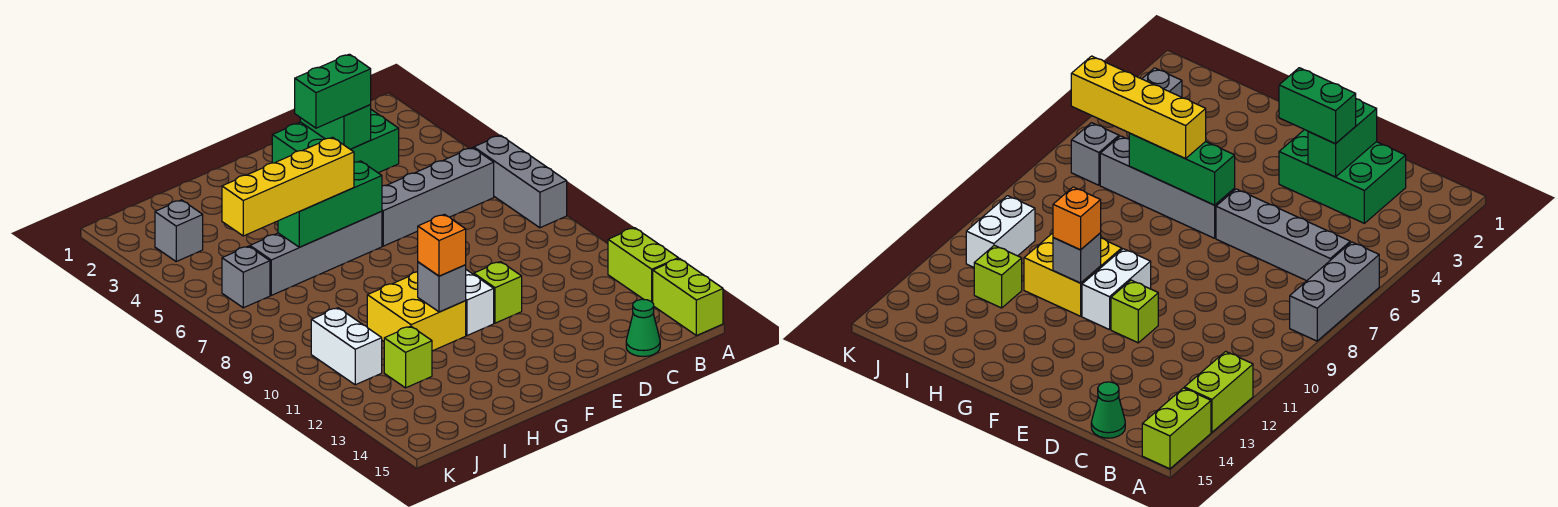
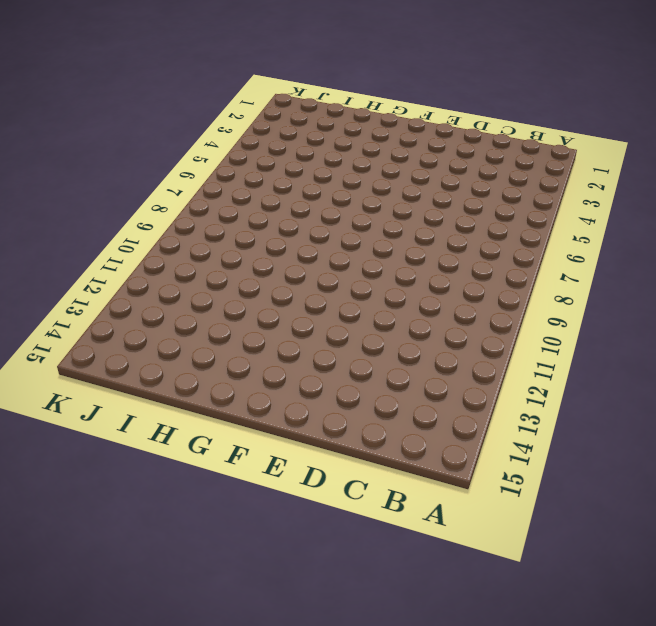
none -> grey 1x3 brick [474,135,567,228]
none -> lime 1x2 brick [608,228,678,303]
none -> lime 1x2 brick [653,259,723,336]

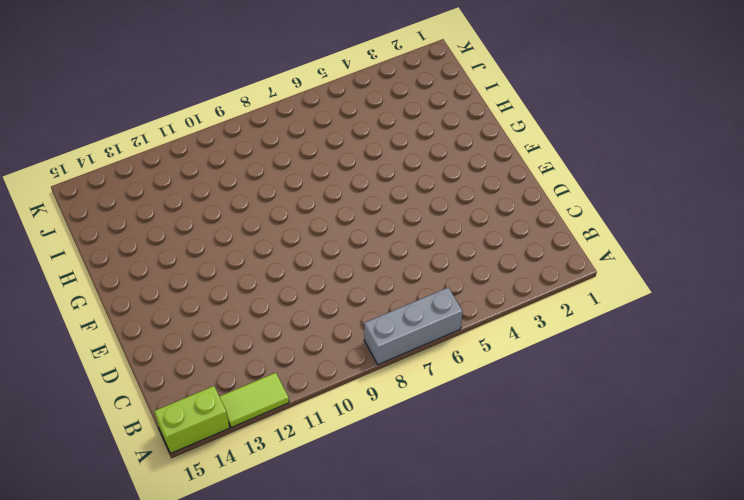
lime 1x2 tile [220,373,289,428] -> lime 1x2 brick [608,228,678,303]
none -> grey 1x4 brick [382,148,494,246]
none -> green 2x3 brick [272,110,399,173]
none -> green 1x1 cone [626,299,660,356]

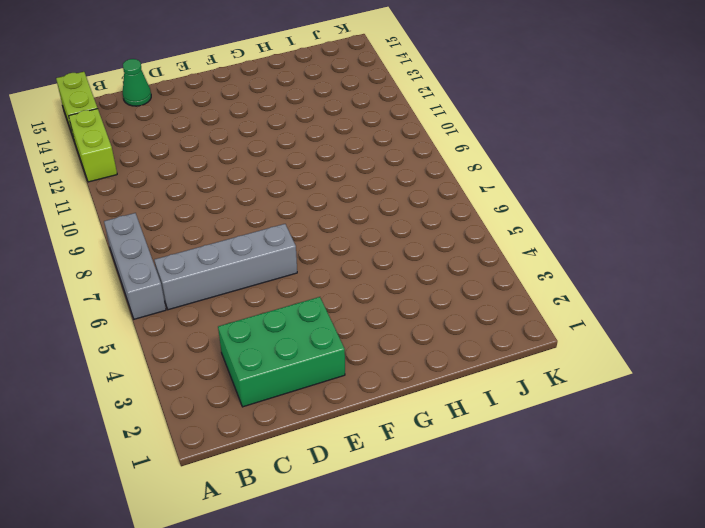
none -> lime 1x1 brick [474,262,522,323]
none -> grey 1x4 brick [250,211,382,295]
none -> white 1x2 brick [465,270,494,336]

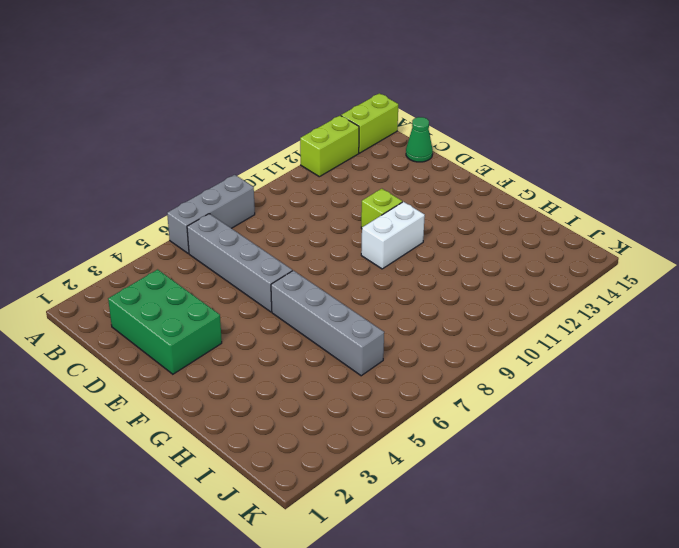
none -> yellow 2x2 brick [367,272,466,351]
none -> lime 1x1 brick [384,326,432,388]
none -> grey 1x1 brick [155,200,203,261]

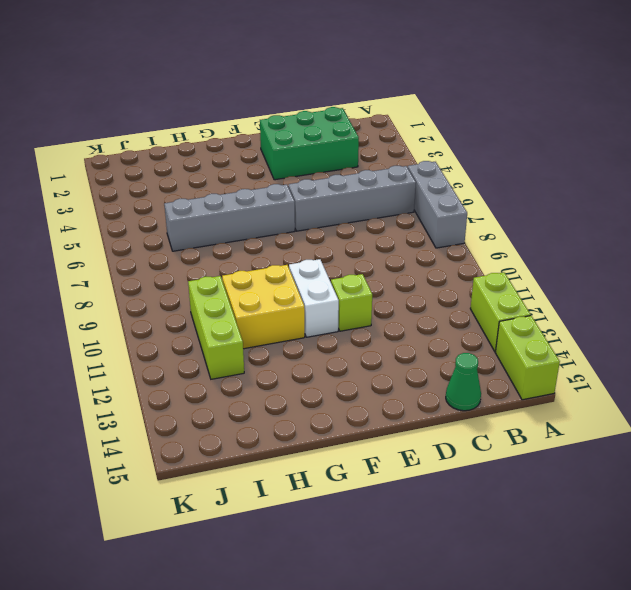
lime 1x3 brick [188,276,244,379] -> lime 1x1 brick [384,326,432,388]
none -> grey 1x1 brick [155,200,203,261]
none -> grey 1x1 brick [222,246,270,308]
none -> white 1x2 brick [311,308,382,385]

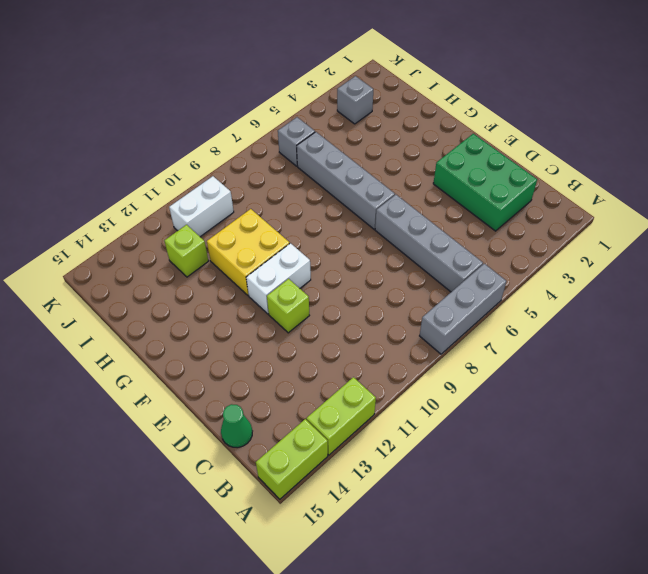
none -> green 1x2 brick [300,105,371,149]
none -> green 1x3 brick [278,161,382,247]
none -> grey 1x1 brick [418,262,466,312]

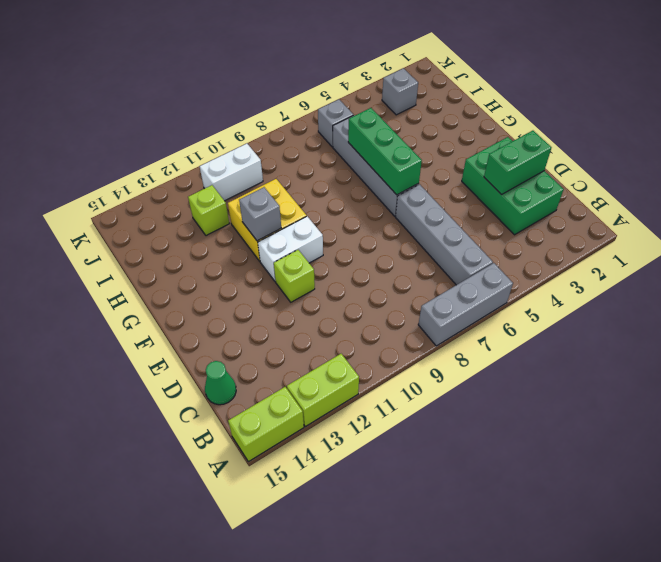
none -> green 1x2 brick [295,54,371,128]
none -> yellow 1x4 brick [222,137,354,236]
none -> orange 1x1 brick [418,214,466,276]

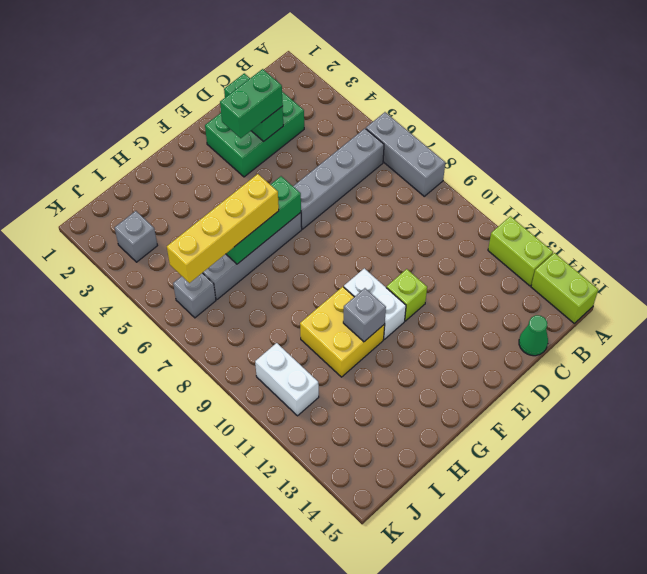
none -> lime 1x1 brick [384,326,432,388]
none -> orange 1x1 brick [418,214,466,276]

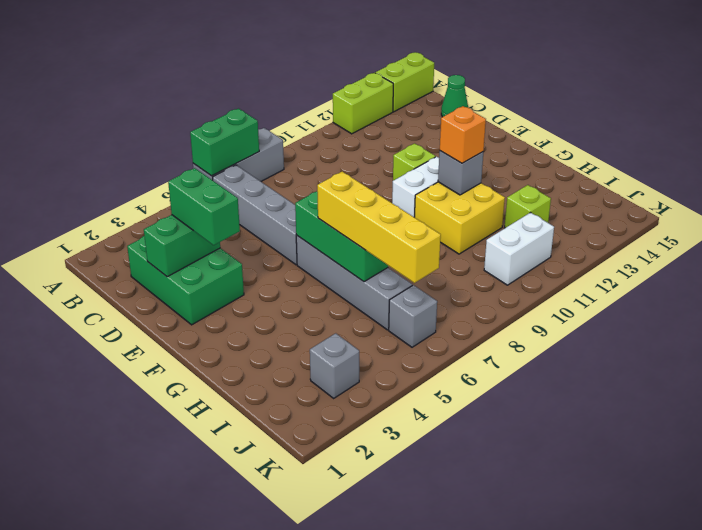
green 1x2 brick [190,109,259,176] -> none

